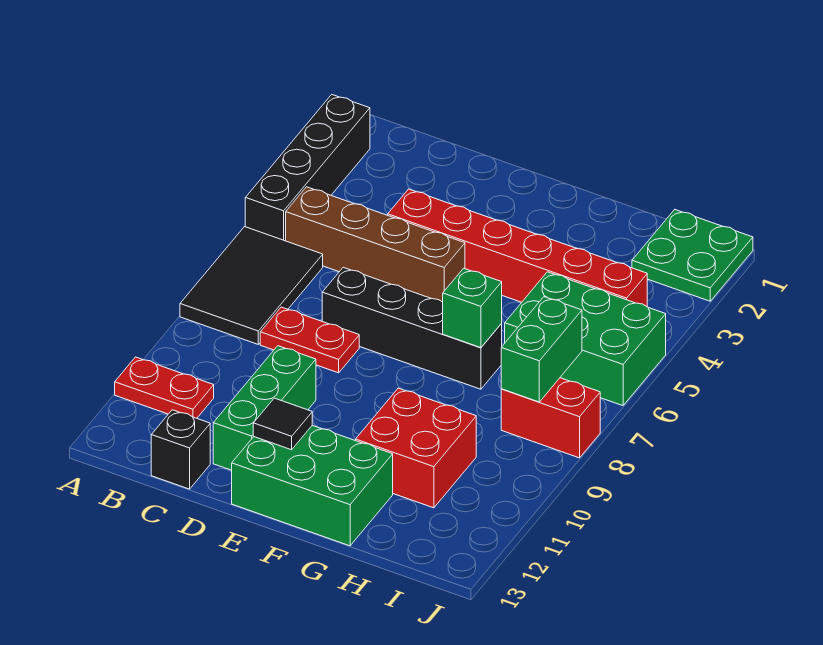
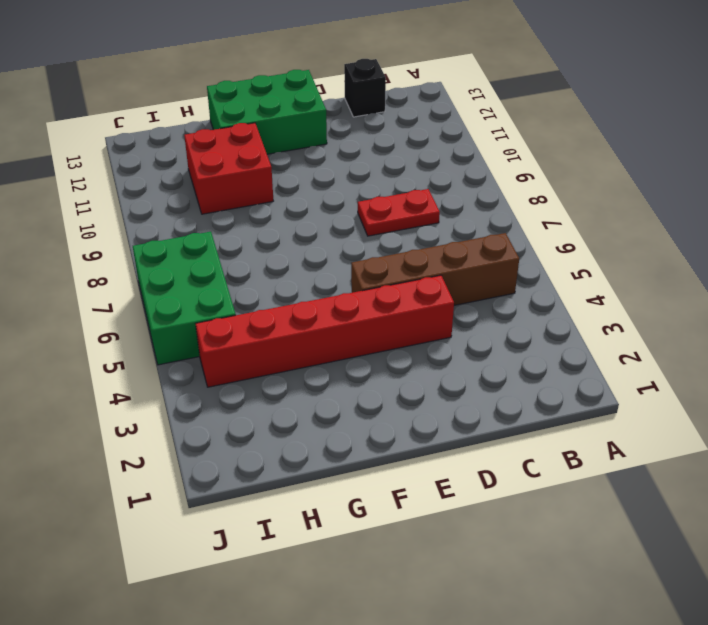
green 2x3 brick [133,232,236,365] -> green 2x3 brick turned to [505,272,666,406]
none -> black 1x4 brick [245,95,370,241]
none -> black 2x3 tile [180,227,323,344]
none -> red 1x2 plate [115,357,214,418]

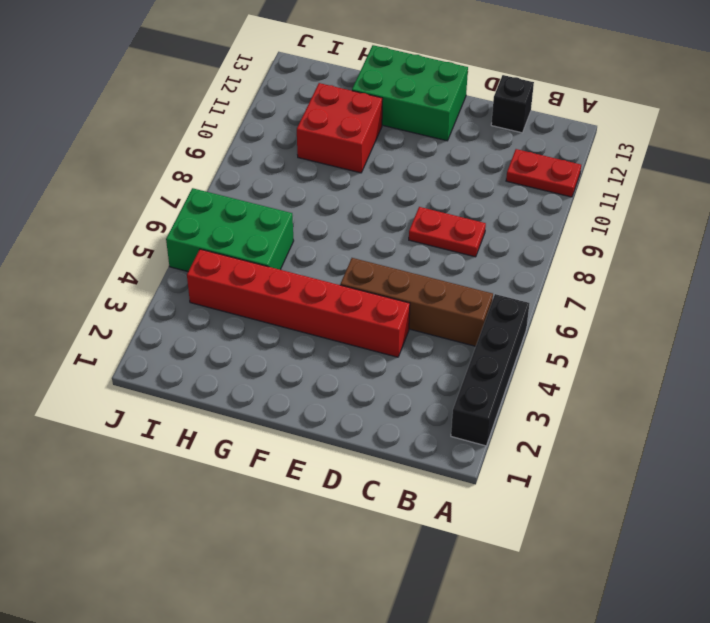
none -> black 2x3 tile [180,227,323,344]
none -> black 1x4 brick [322,267,502,389]
none -> green 1x3 brick [213,346,316,470]

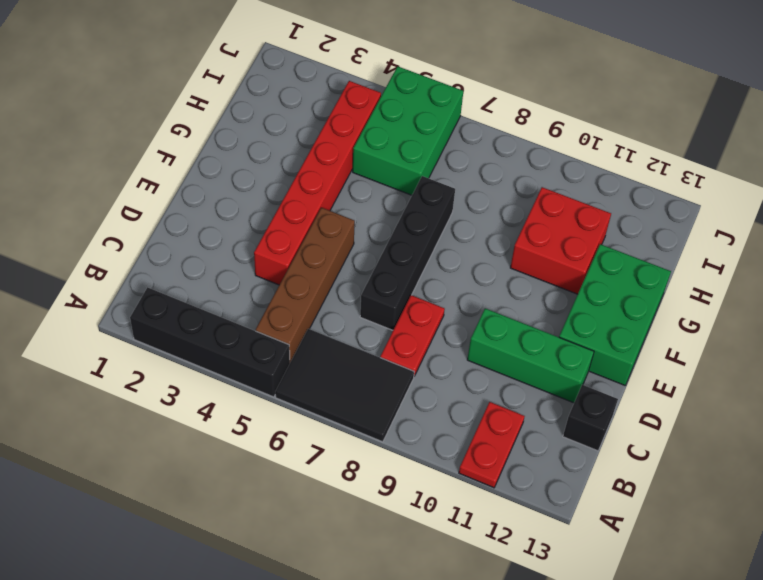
none -> green 2x2 plate [632,210,753,301]
none -> red 1x2 brick [501,378,600,458]
none -> black 1x1 tile [253,398,312,450]

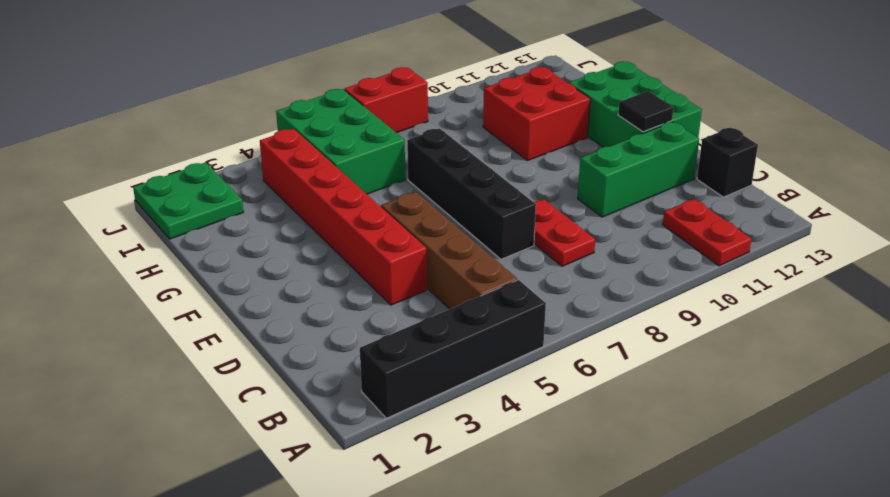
red 1x2 brick [344,67,428,133] -> red 1x2 brick turned to [501,378,600,458]
none -> black 2x3 tile [180,227,323,344]
none -> green 1x1 brick [443,268,502,348]
none -> green 1x2 brick [501,297,582,402]

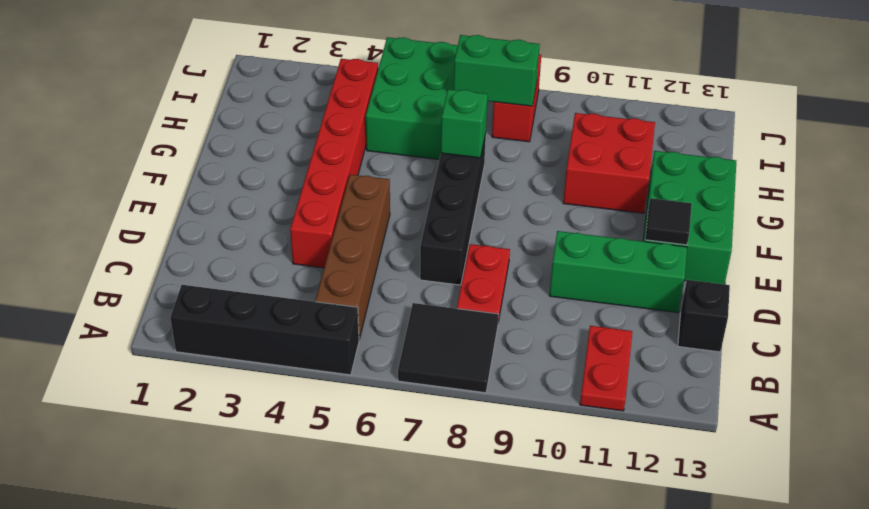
black 2x2 tile [398,303,499,393] -> black 2x3 tile [180,227,323,344]
none -> green 2x2 plate [632,210,753,301]

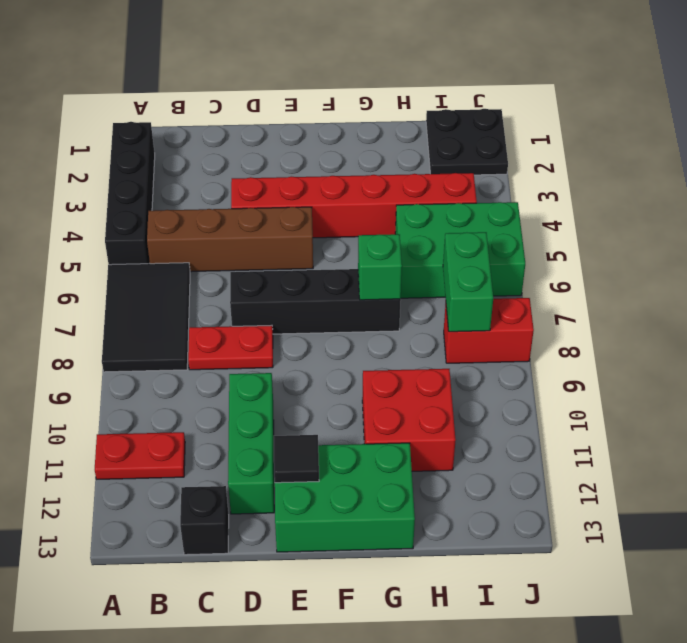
black 2x2 plate [426,109,508,175] -> green 2x2 plate [632,210,753,301]

